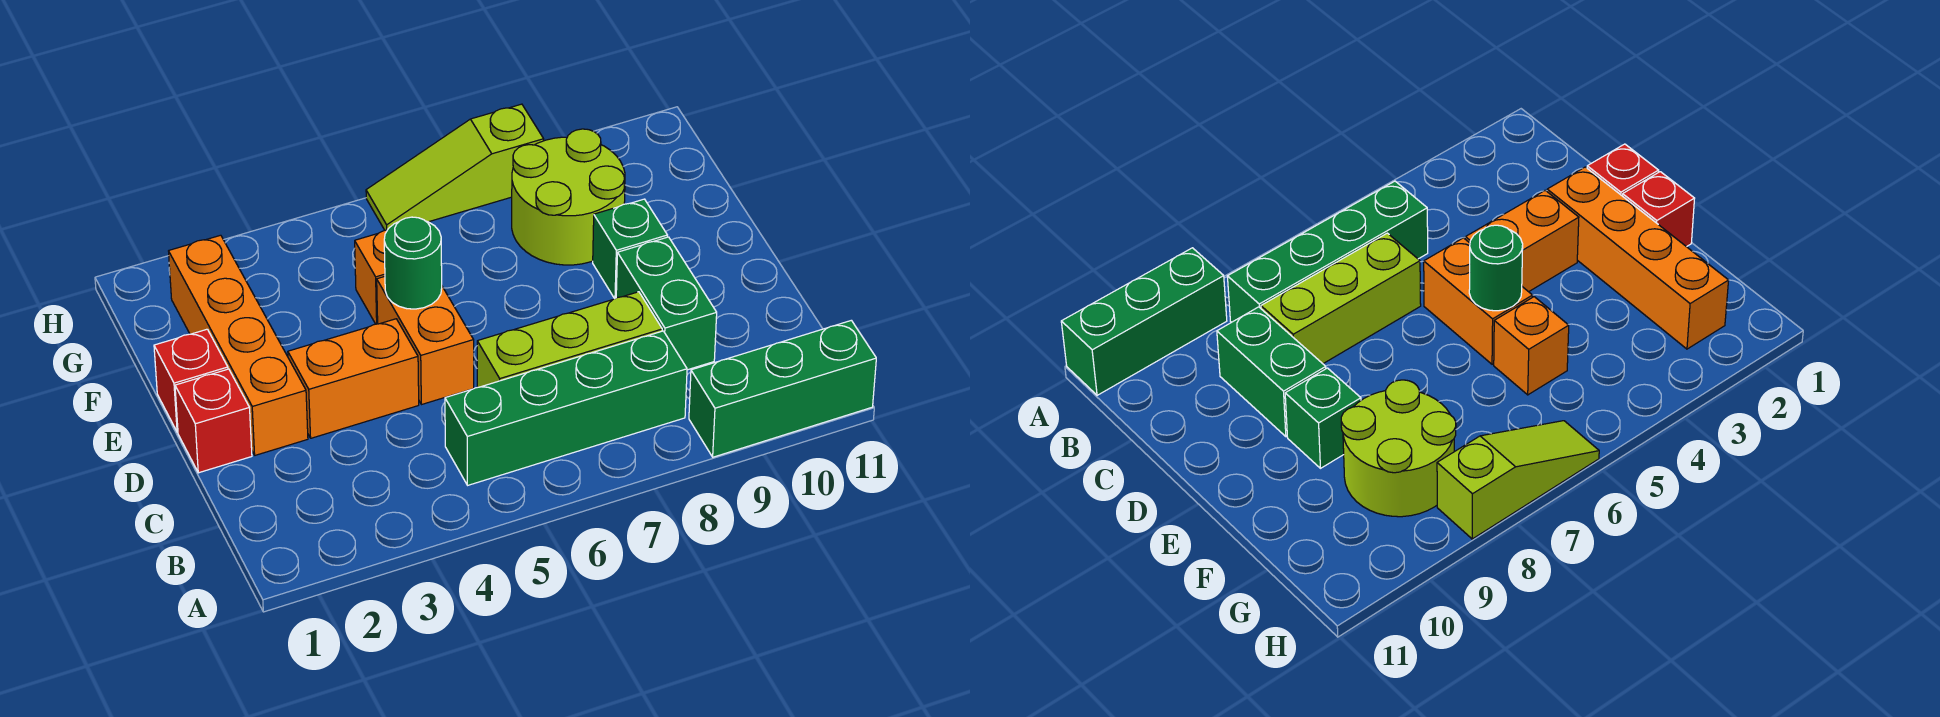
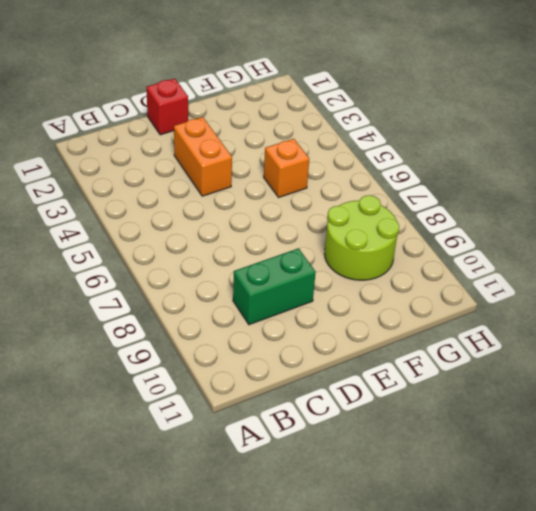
none -> green 1x3 brick [689,320,876,457]
none -> green 1x4 brick [445,331,687,485]
none -> lime 1x3 brick [477,292,662,387]

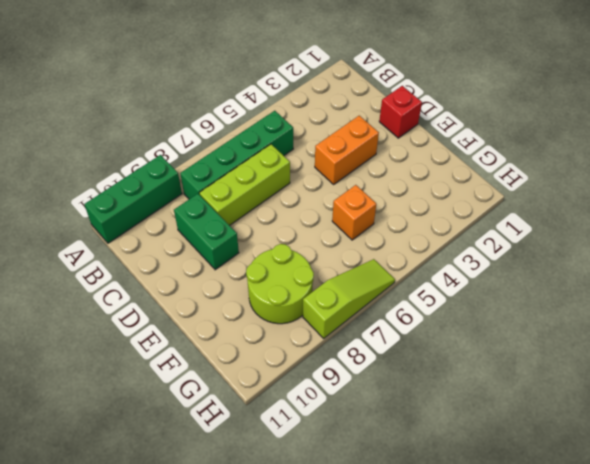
none -> orange 1x4 brick [169,235,308,455]
none -> orange 1x2 brick [377,277,474,405]
none -> red 1x1 brick [154,329,228,432]

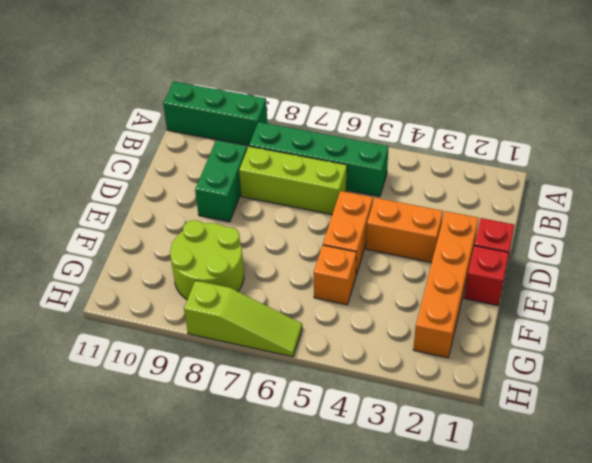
none -> green 1x1 brick [593,199,667,299]
none -> green 1x1 round brick [384,217,442,309]

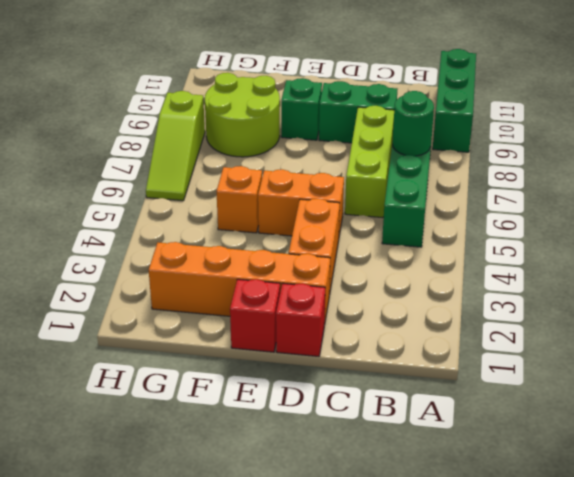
green 1x1 round brick [392,91,434,156] -> green 1x1 round brick moved to [384,217,442,309]

